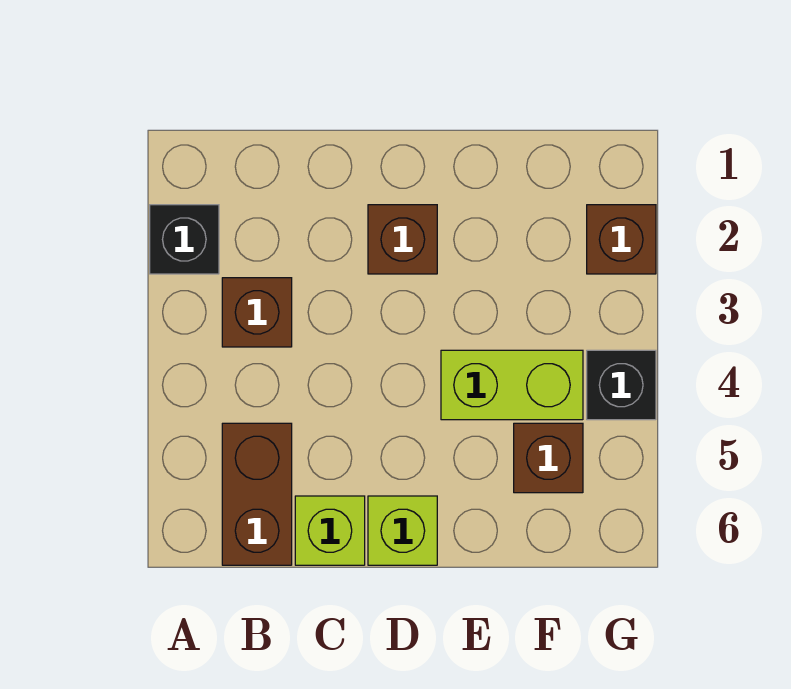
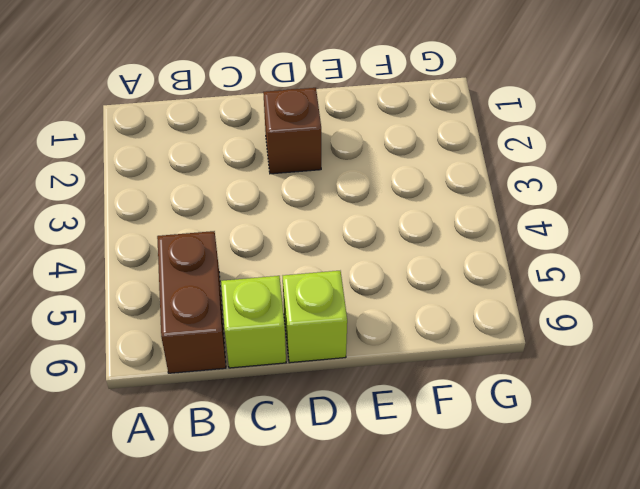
none -> black 1x1 brick [150,205,219,274]
none -> brown 1x1 brick [222,278,292,347]

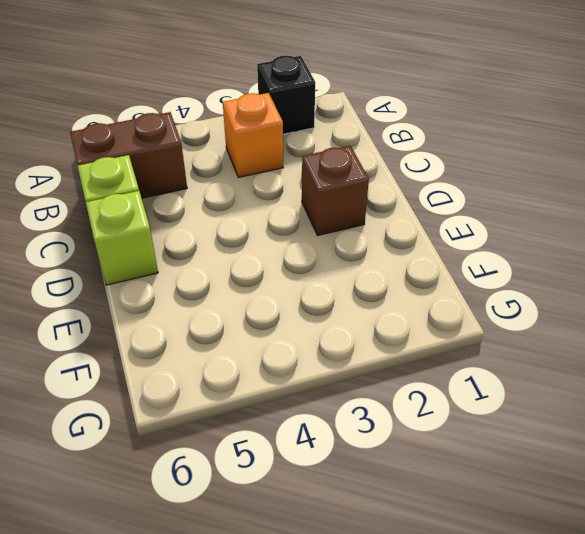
orange 1x1 brick [223,93,283,177] -> brown 1x1 brick [222,278,292,347]
none -> lime 1x2 brick [441,350,583,420]
none -> brown 1x1 brick [514,423,583,493]

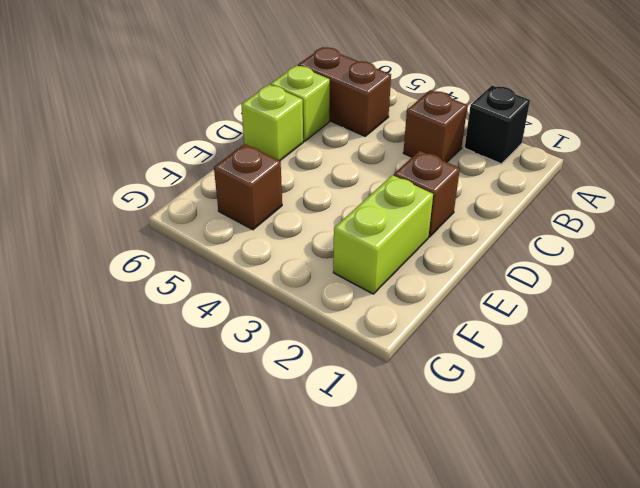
lime 1x2 brick [333,175,433,294] -> lime 1x2 brick moved to [441,350,583,420]
none -> brown 1x1 brick [587,205,656,274]
none -> black 1x1 brick [587,350,656,420]

